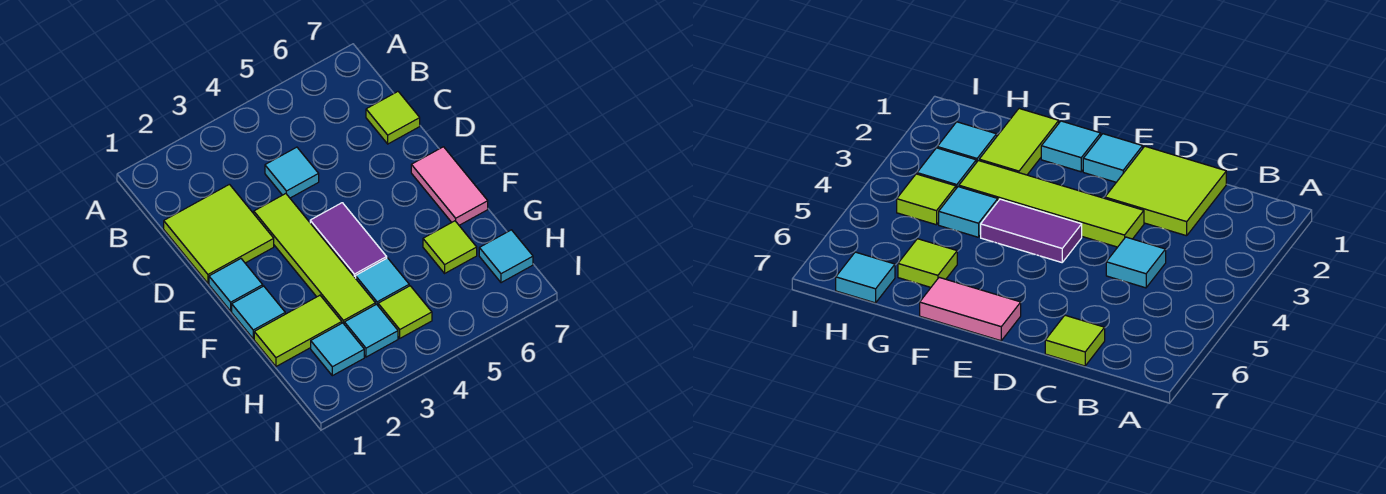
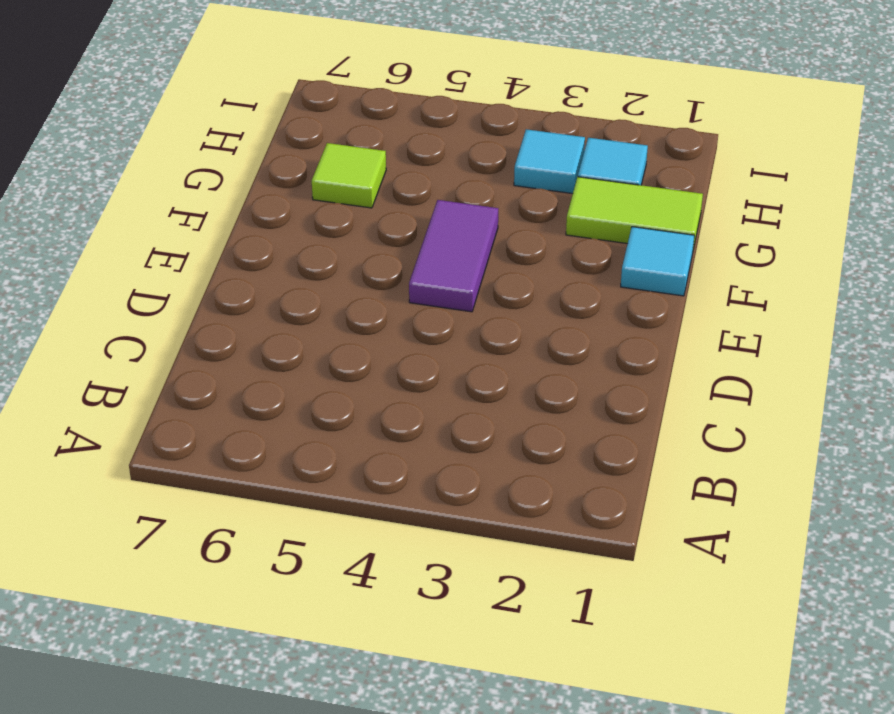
none -> lime 2x2 tile [164,184,274,283]
none -> cyan 1x1 tile [265,147,319,198]
none -> lime 1x1 tile [366,92,420,144]

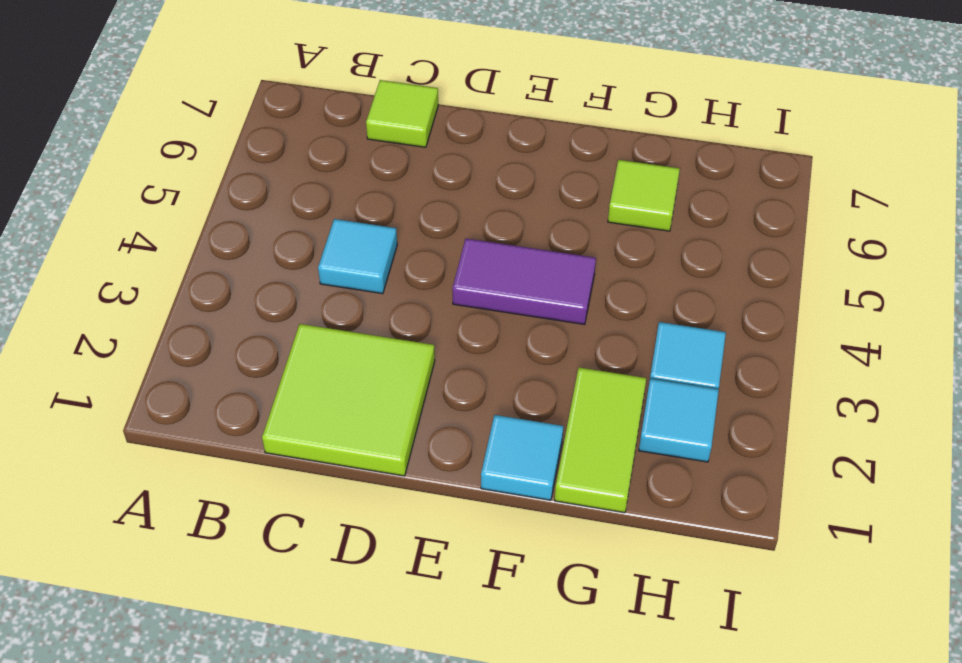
none -> lime 1x4 tile [254,194,375,324]
none -> cyan 1x1 tile [209,259,263,311]
none -> pink 1x2 tile [411,147,488,225]

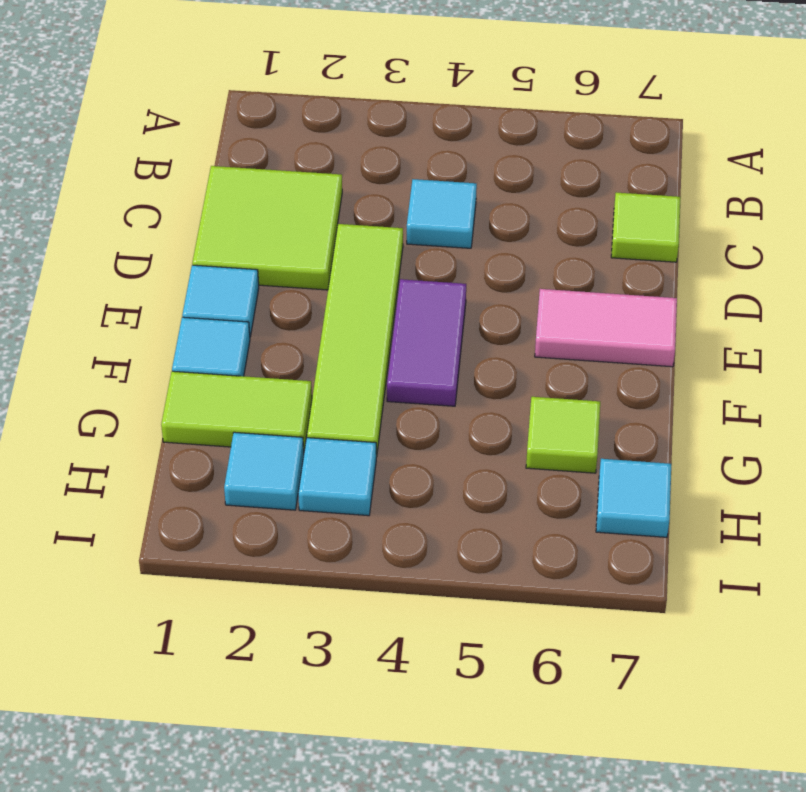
pink 1x2 tile [535,289,677,367] -> pink 1x2 tile turned to [411,147,488,225]
none -> cyan 1x1 tile [356,258,409,305]
none -> lime 1x1 tile [378,286,432,338]

